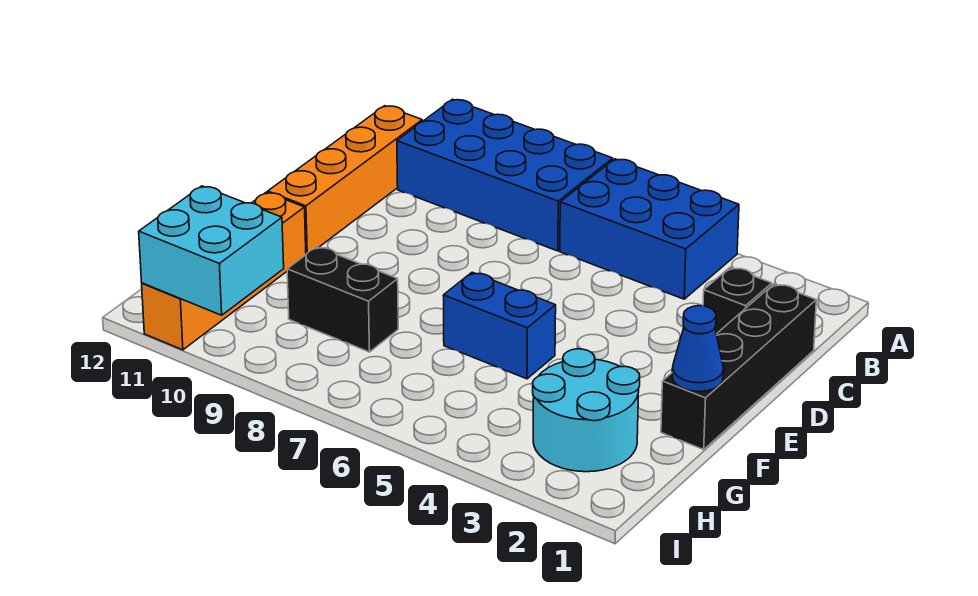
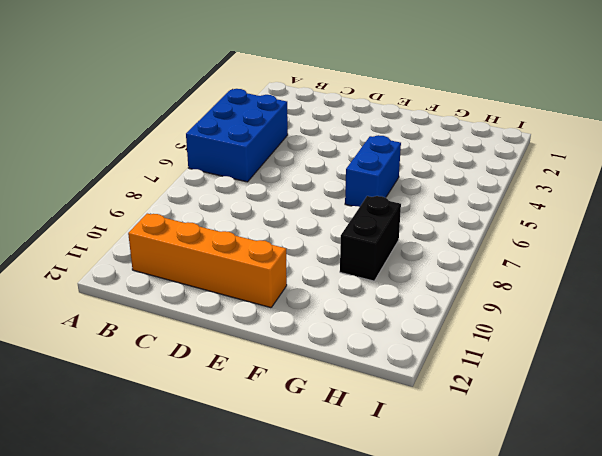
none -> blue 2x4 brick [397,99,613,251]
none -> black 1x4 brick [661,284,816,450]

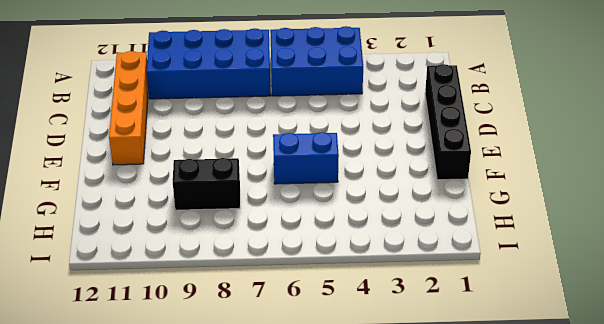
none -> black 1x1 brick [703,267,772,334]
none -> orange 1x4 brick [142,192,306,350]

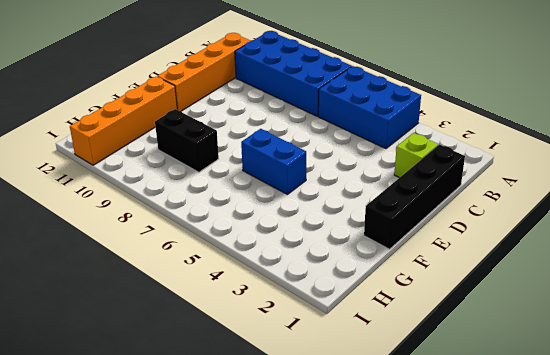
lime 1x1 brick [394,133,438,178] -> black 1x1 brick [703,267,772,334]
none -> cyan 2x2 round brick [533,349,640,472]
none -> blue 1x1 cone [672,306,724,392]

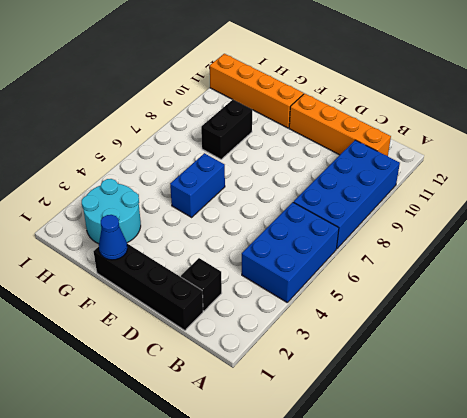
none -> cyan 2x2 brick [139,186,284,315]

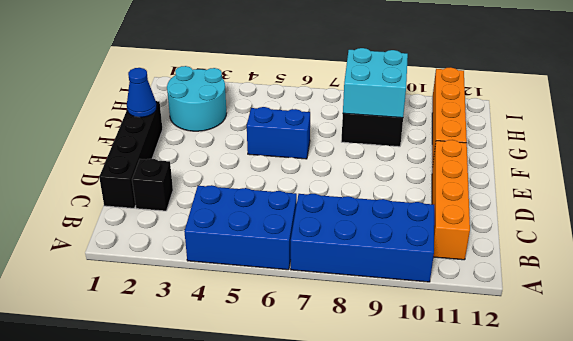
cyan 2x2 brick [343,48,408,118] -> cyan 2x2 brick moved to [139,186,284,315]

